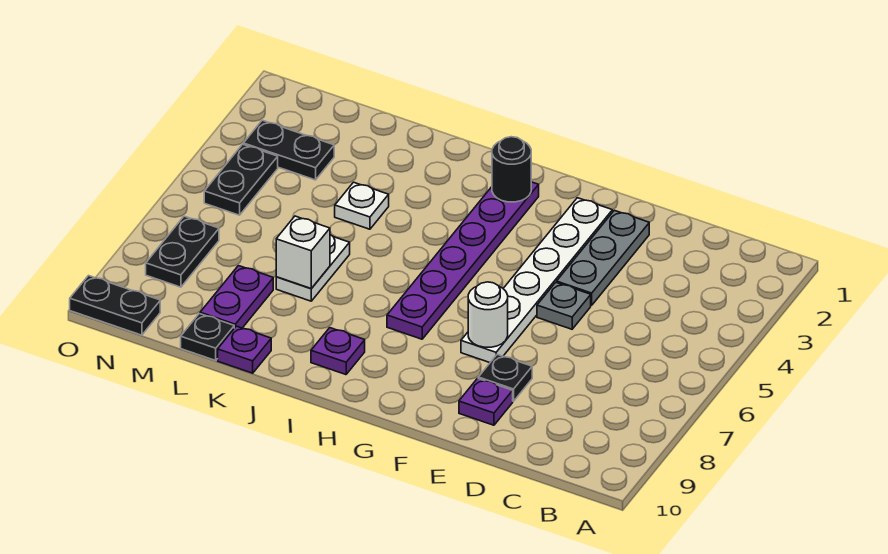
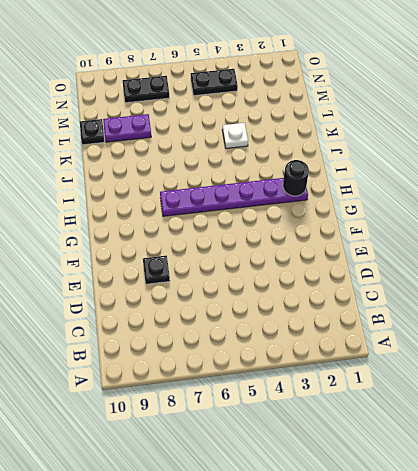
none -> grey 1x3 plate [557,210,649,305]
none -> grey 1x1 plate [537,282,591,329]
none -> purple 1x1 plate [459,378,513,425]

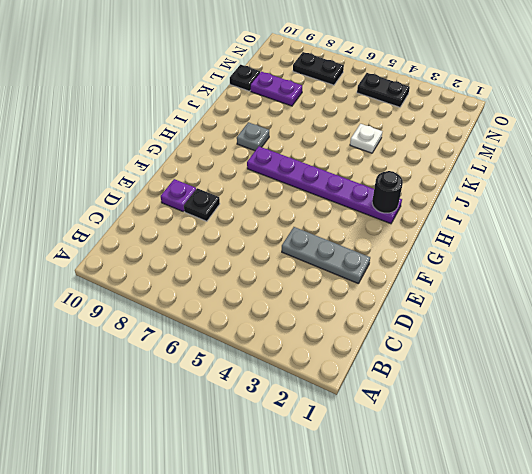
grey 1x1 plate [237,122,269,151] -> grey 1x1 plate moved to [537,282,591,329]
none -> white 1x6 plate [461,198,612,363]
none -> purple 1x1 plate [311,328,365,375]
none -> white 1x2 plate [276,235,350,301]

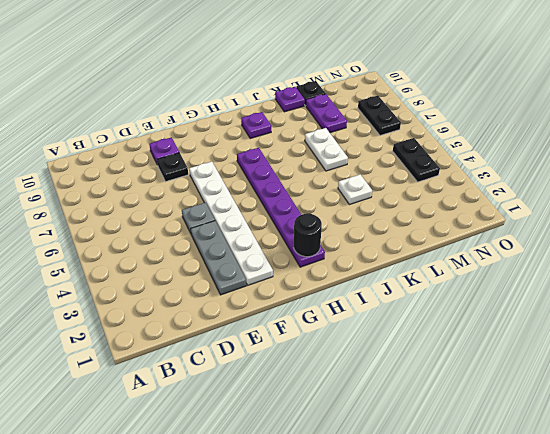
none -> black 1x2 plate [243,120,334,180]
none -> black 1x2 plate [70,276,160,335]
none -> white 1x1 round brick [468,282,508,347]

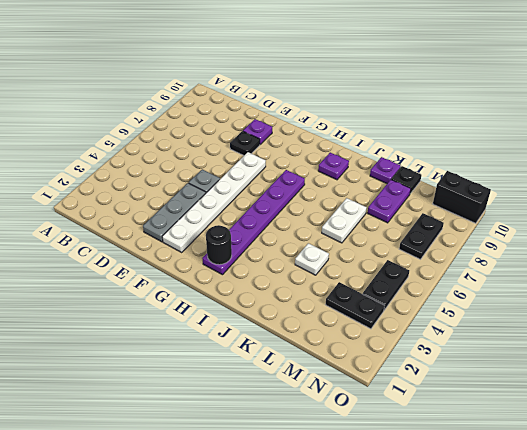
black 1x2 brick [433,171,491,223] -> black 1x2 plate [70,276,160,335]
none -> white 1x1 round brick [468,282,508,347]
none -> white 1x1 brick [276,216,330,289]

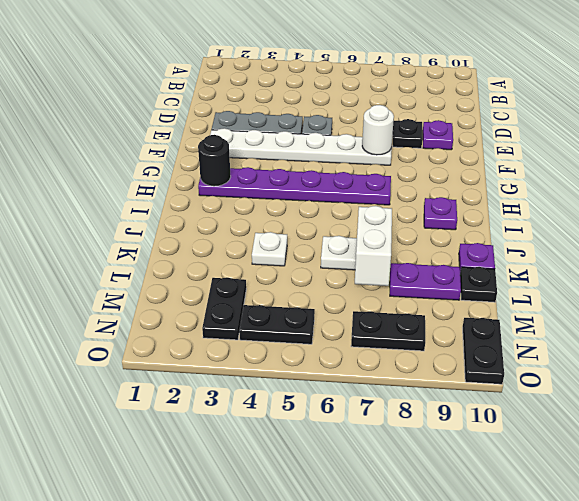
white 1x2 brick [355,206,392,286] -> white 1x1 brick [276,216,330,289]

